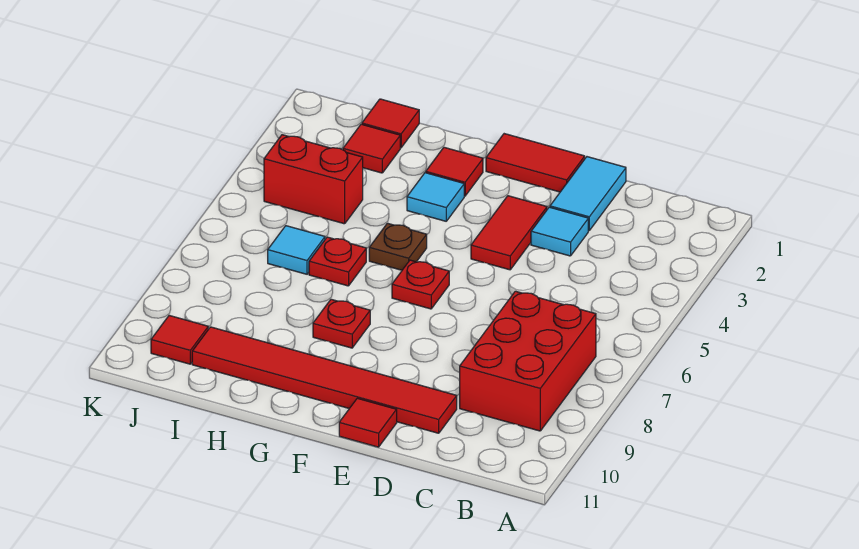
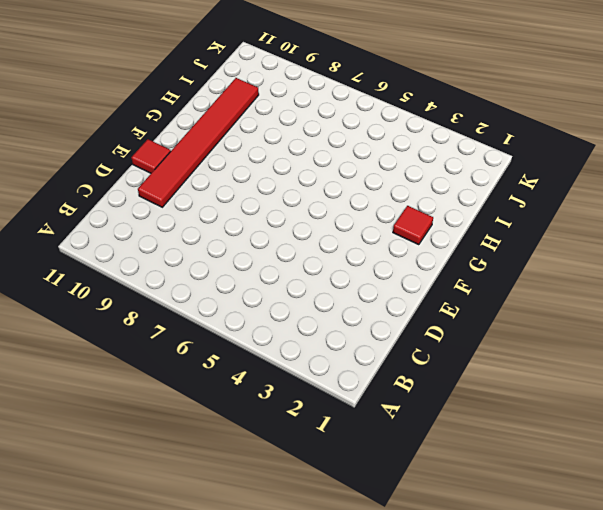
none -> red 2x3 brick [460,291,596,431]
none -> cyan 1x2 tile [550,157,626,231]
none -> cyan 1x1 tile [531,207,588,256]

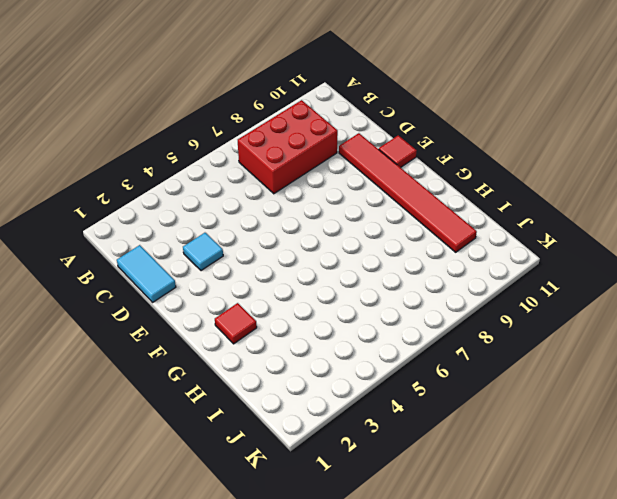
cyan 1x2 tile [117,245,176,302] -> cyan 1x2 tile turned to [550,157,626,231]
none -> red 1x2 tile [486,134,585,192]
none -> red 1x2 tile [471,196,547,270]
none -> red 1x1 plate [392,260,449,309]

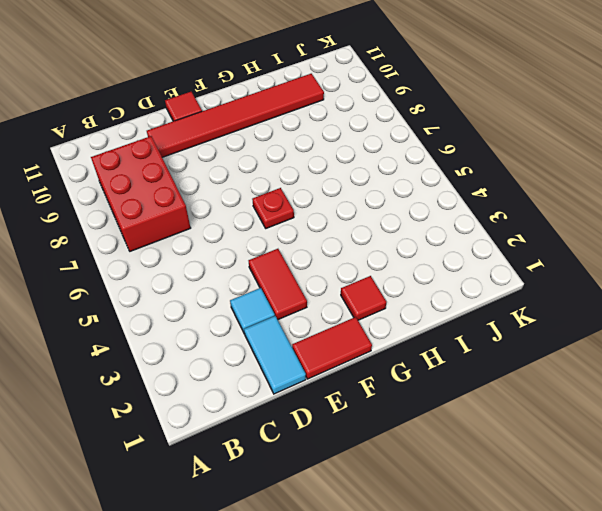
none -> cyan 1x1 tile [407,173,464,221]
none -> brown 1x1 plate [369,223,427,270]
none -> red 1x1 plate [313,299,370,348]

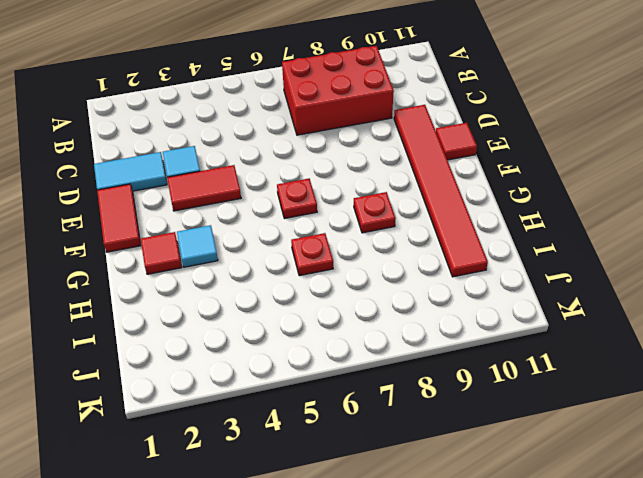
none -> brown 1x1 plate [369,223,427,270]
none -> red 1x1 tile [362,99,419,148]
none -> red 1x1 tile [343,124,400,173]

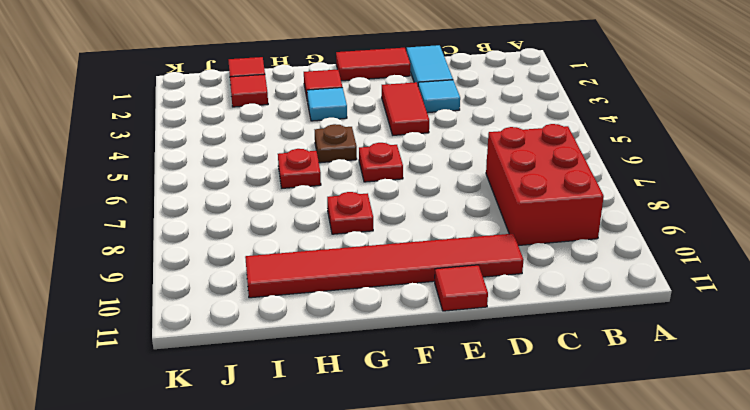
none -> red 1x2 brick [264,135,363,224]
none -> cyan 1x1 tile [268,226,325,274]
none -> red 1x1 tile [151,315,208,364]

